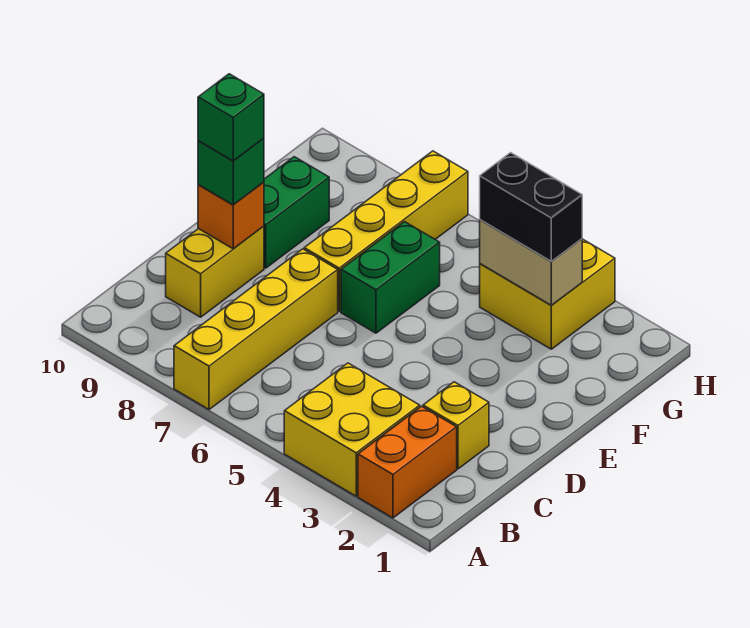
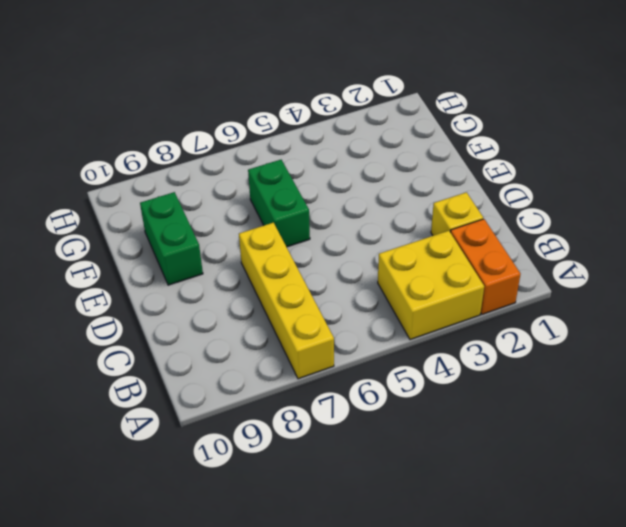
none -> yellow 1x2 brick [166,226,264,317]
none -> yellow 1x4 brick [304,151,468,311]
none -> yellow 2x2 brick [480,239,615,349]

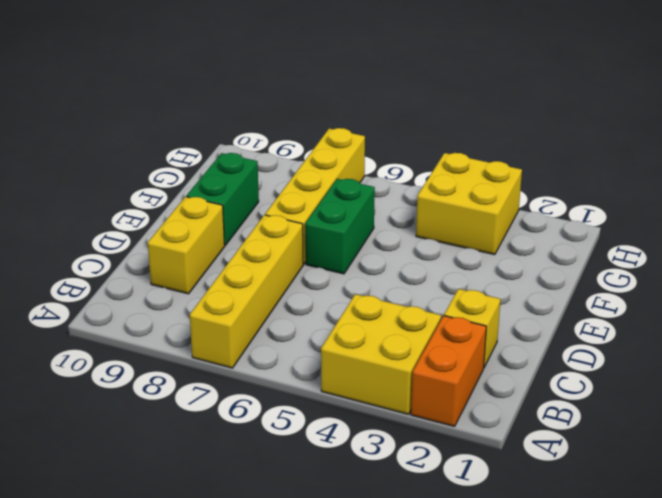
none -> orange 1x1 brick [198,182,264,249]
none -> tan 1x2 brick [480,220,582,305]
none -> green 1x1 brick [198,138,264,205]

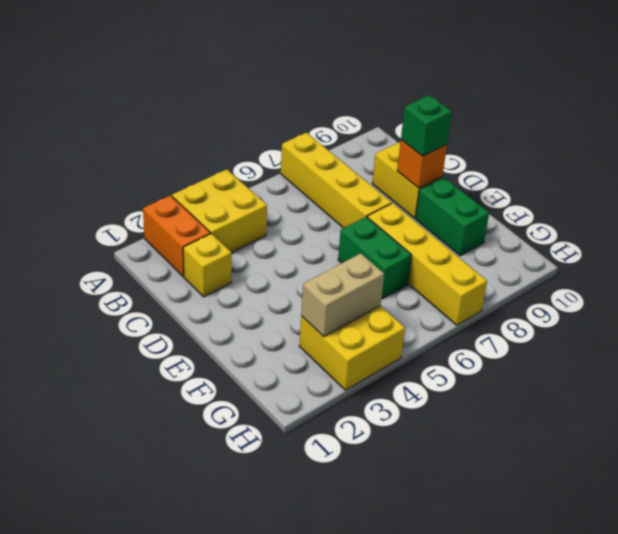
none -> black 1x2 brick [480,153,582,261]
none -> green 1x1 brick [198,74,264,161]

